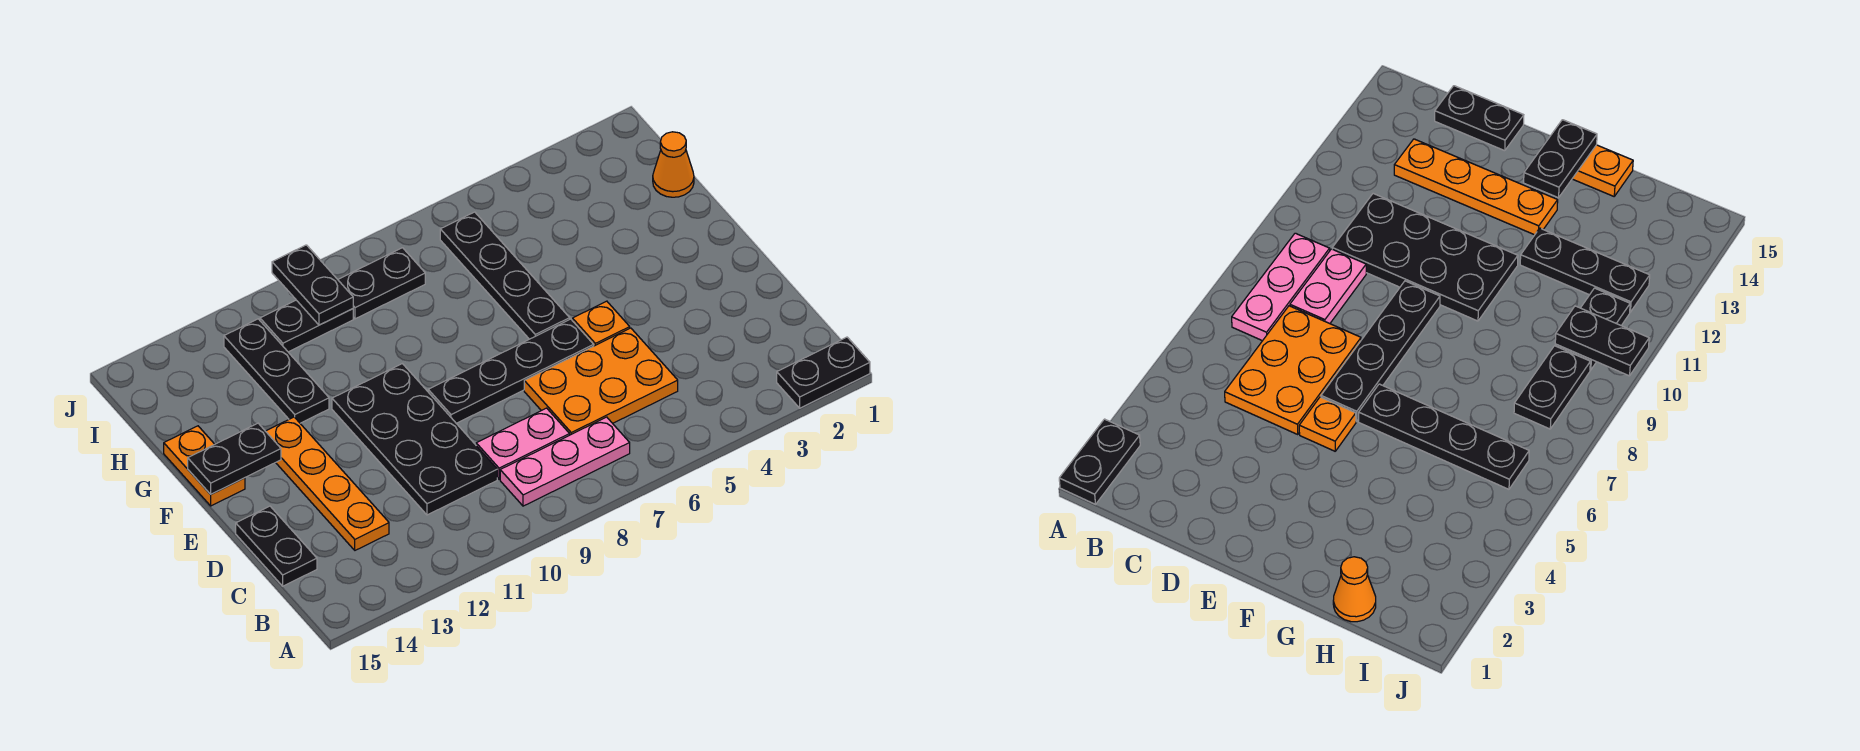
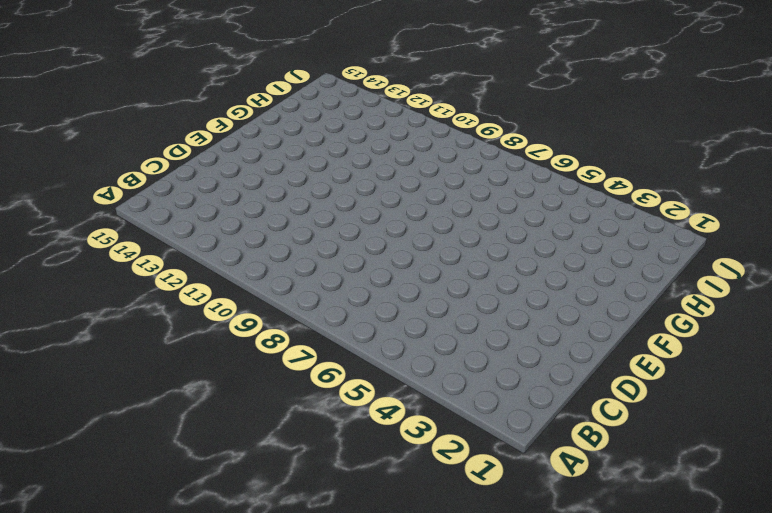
none -> black 1x2 plate [777,337,870,408]
none -> pink 1x3 plate [500,417,630,506]
none -> orange 2x3 plate [524,328,678,435]

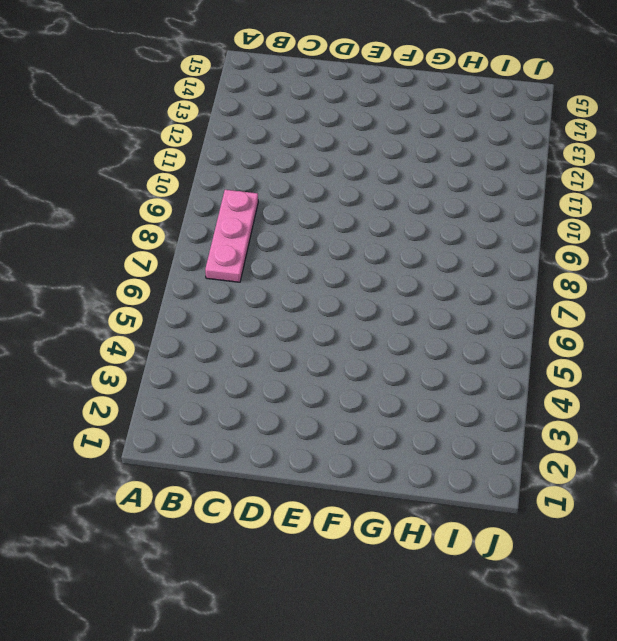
none -> black 1x2 plate [777,337,870,408]
none -> orange 2x3 plate [524,328,678,435]
none -> pink 1x2 plate [476,408,570,479]

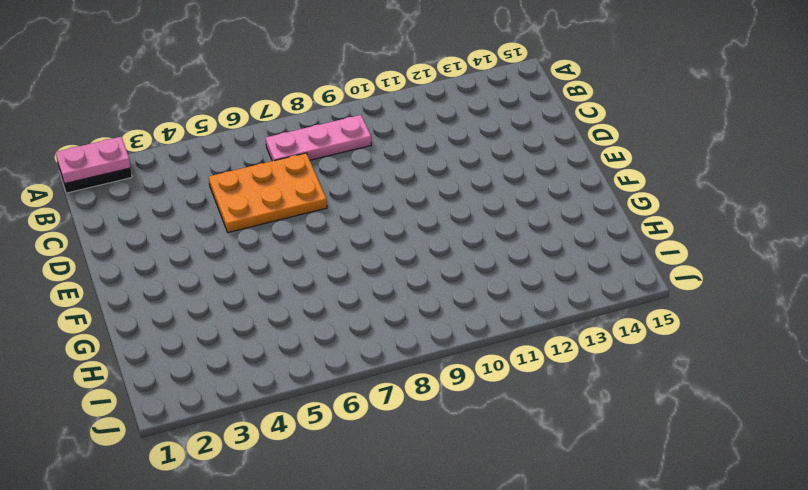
pink 1x2 plate [56,137,131,184] -> pink 1x2 plate moved to [476,408,570,479]
none -> black 2x4 plate [332,364,497,515]
none -> orange 1x4 plate [266,417,389,550]
none -> black 1x2 plate [236,506,317,586]

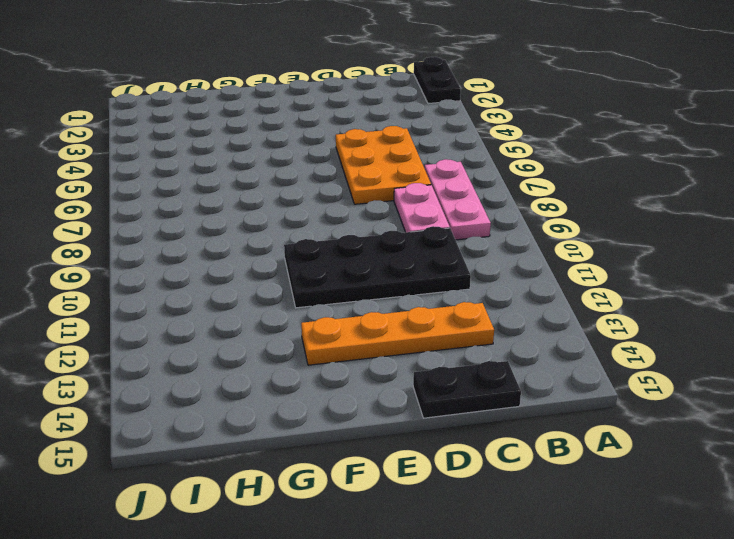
none -> orange 1x1 plate [573,301,630,346]
none -> black 1x4 plate [428,319,594,423]
none -> black 1x4 plate [440,212,570,339]

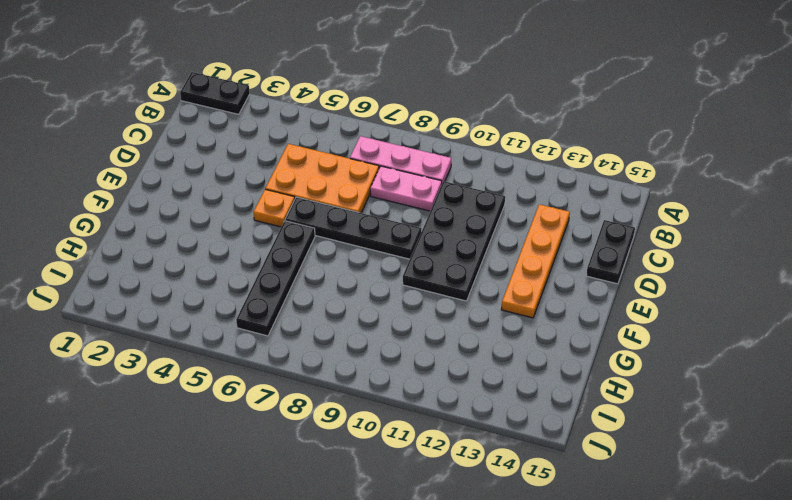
none -> orange 1x2 plate [164,426,245,506]
none -> black 1x3 plate [224,319,329,423]
none -> orange 1x1 cone [653,132,694,197]

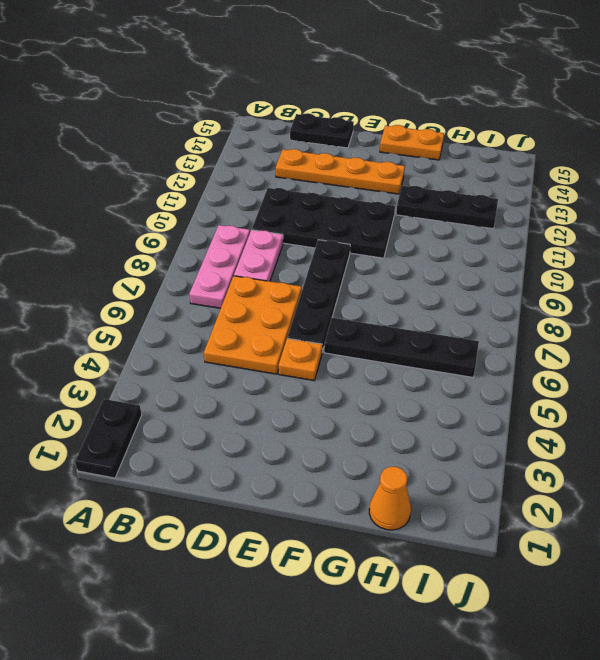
none -> black 1x2 plate [338,248,425,319]
none -> black 1x2 plate [260,300,353,352]
none -> black 1x2 plate [188,423,281,494]

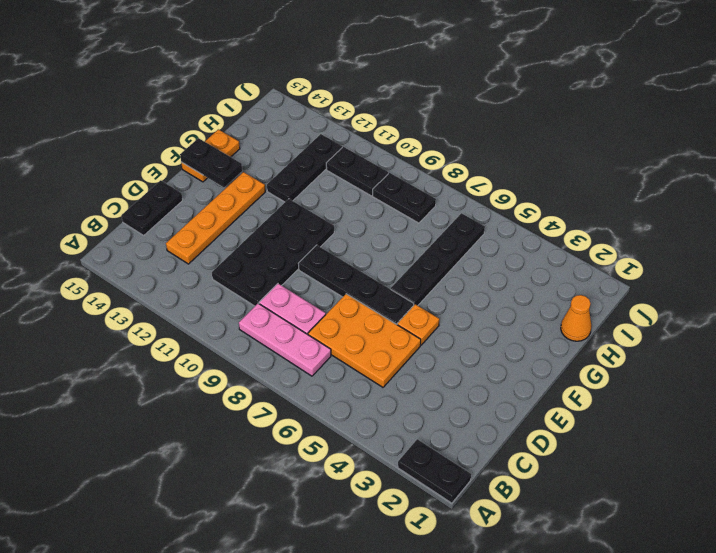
none -> black 1x2 plate [272,245,353,325]

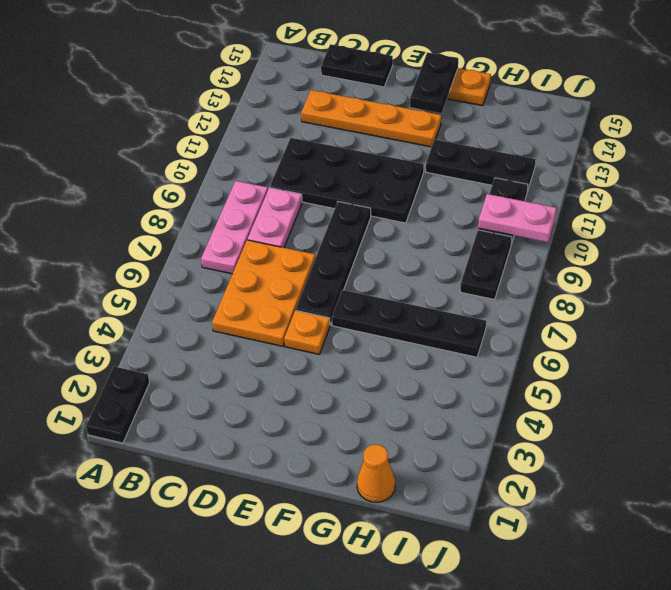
pink 1x2 plate [478,194,556,242] -> black 1x2 plate [272,245,353,325]

